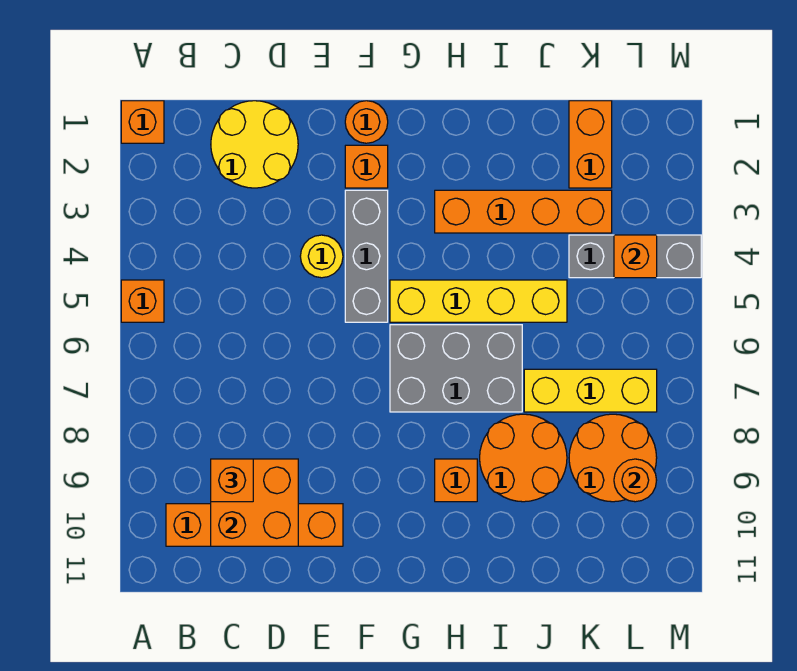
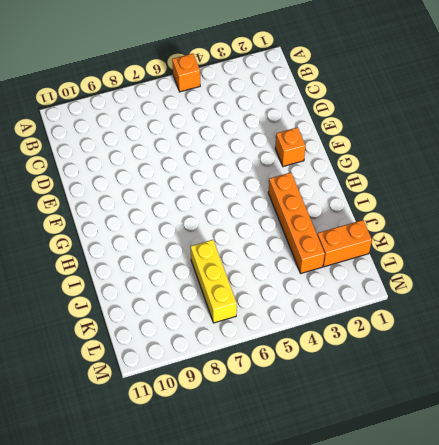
none -> orange 1x1 brick [121,101,164,143]
none -> orange 1x4 brick [166,504,343,546]
none -> yellow 2x2 round brick [211,101,298,188]

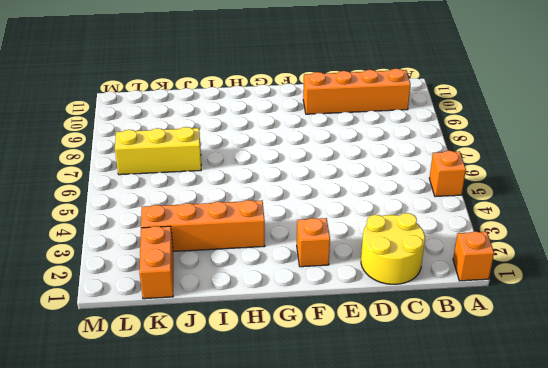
none -> yellow 1x1 round brick [300,235,343,278]
none -> orange 1x1 round brick [345,101,388,143]
none -> grey 1x3 brick [345,190,388,322]

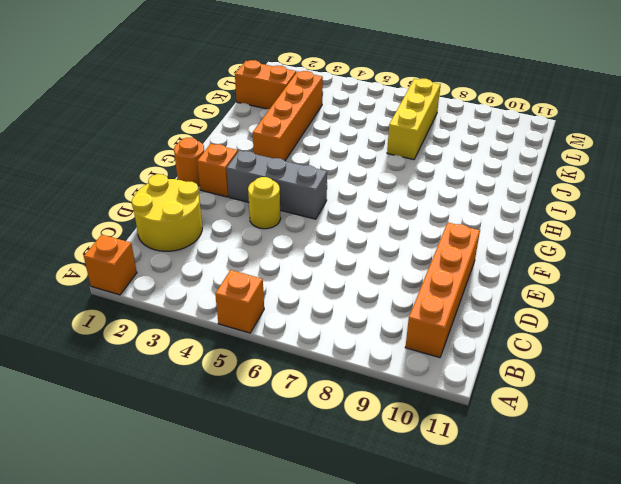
none -> yellow 1x4 brick [390,280,567,322]
none -> grey 2x3 brick [390,325,522,412]
none -> orange 1x1 brick [435,459,477,502]

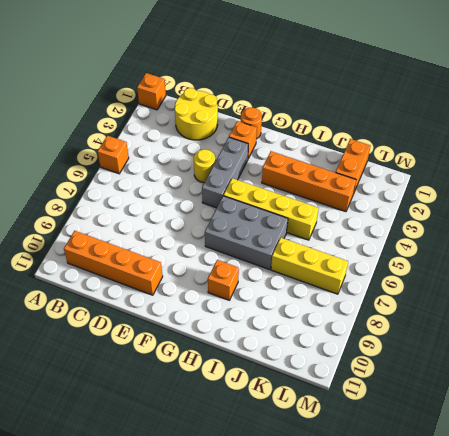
none -> orange 2x2 round brick [480,414,567,502]
none -> grey 1x3 brick [569,235,701,278]
none -> orange 2x2 round brick [569,414,657,502]

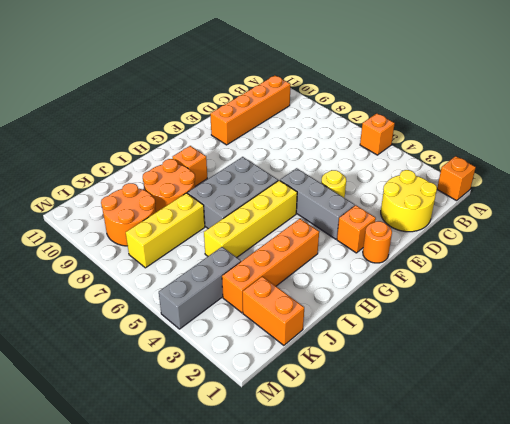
none -> orange 2x2 brick [211,459,298,546]
none -> orange 1x1 brick [614,235,657,278]
none -> orange 1x1 round brick [614,459,657,502]

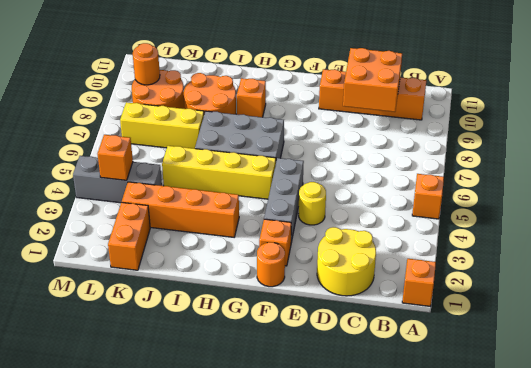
none -> orange 1x1 brick [211,459,253,502]

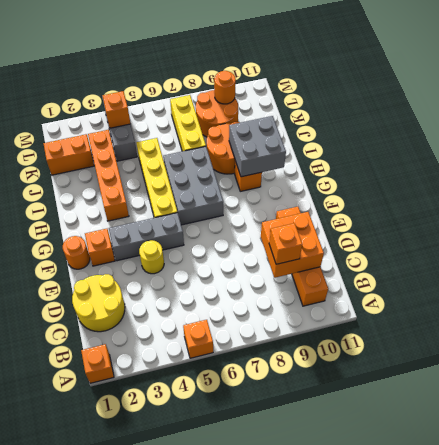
grey 2x2 brick [229,116,286,177] -> none

